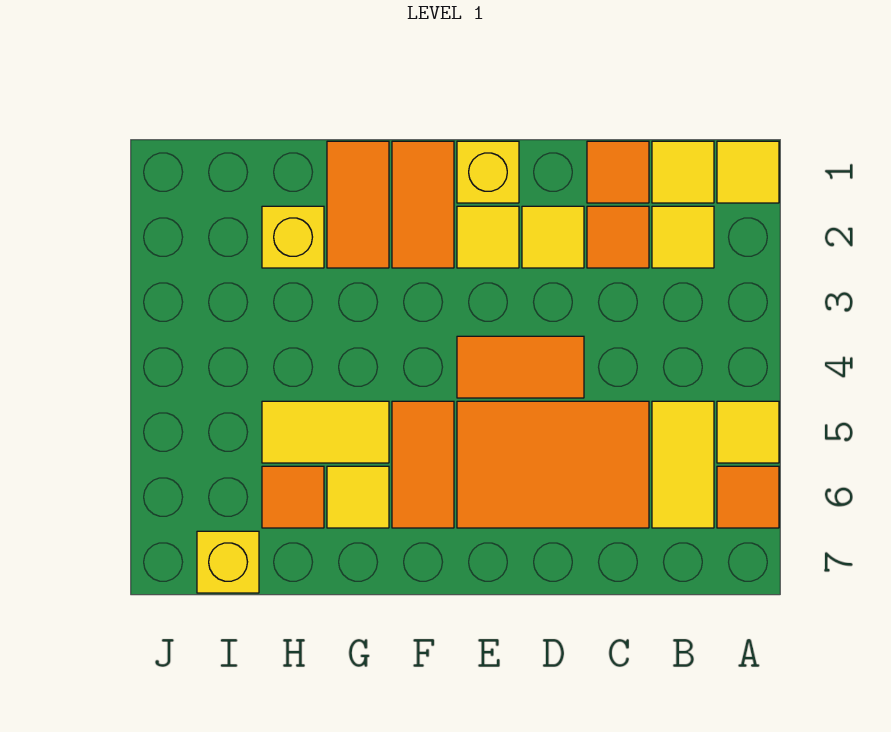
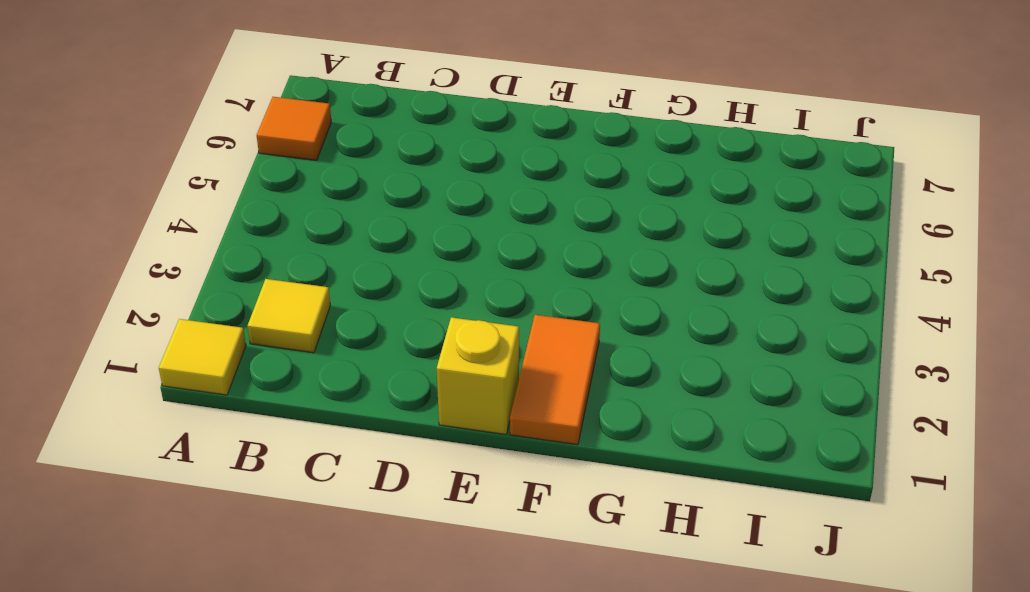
none -> yellow 1x1 tile [717,401,779,463]
none -> yellow 1x1 tile [652,141,714,203]
none -> yellow 1x2 tile [652,401,714,528]

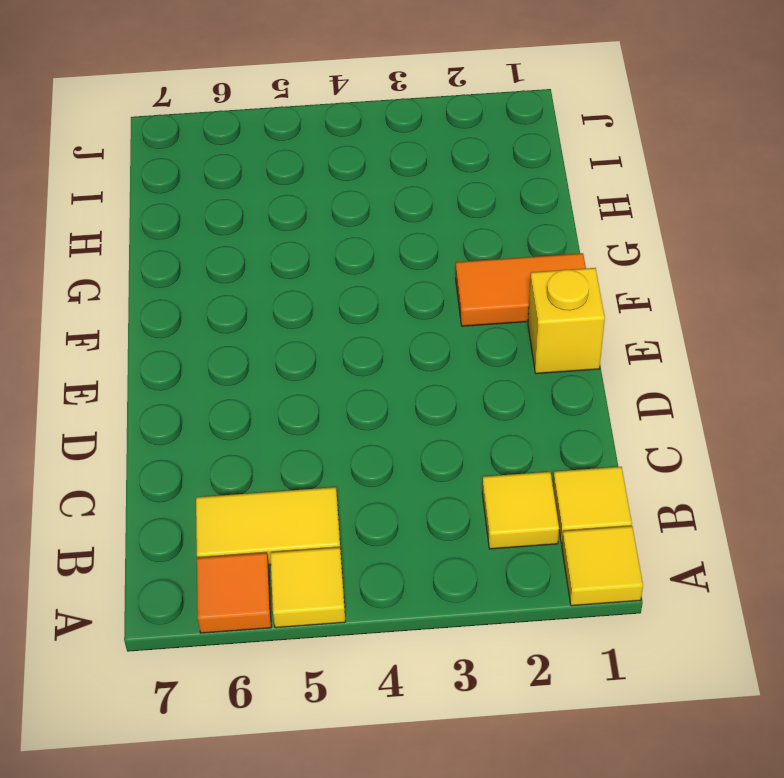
none -> orange 1x1 tile [587,141,649,203]
none -> orange 1x1 tile [587,206,649,268]
none -> orange 2x3 tile [457,401,649,528]

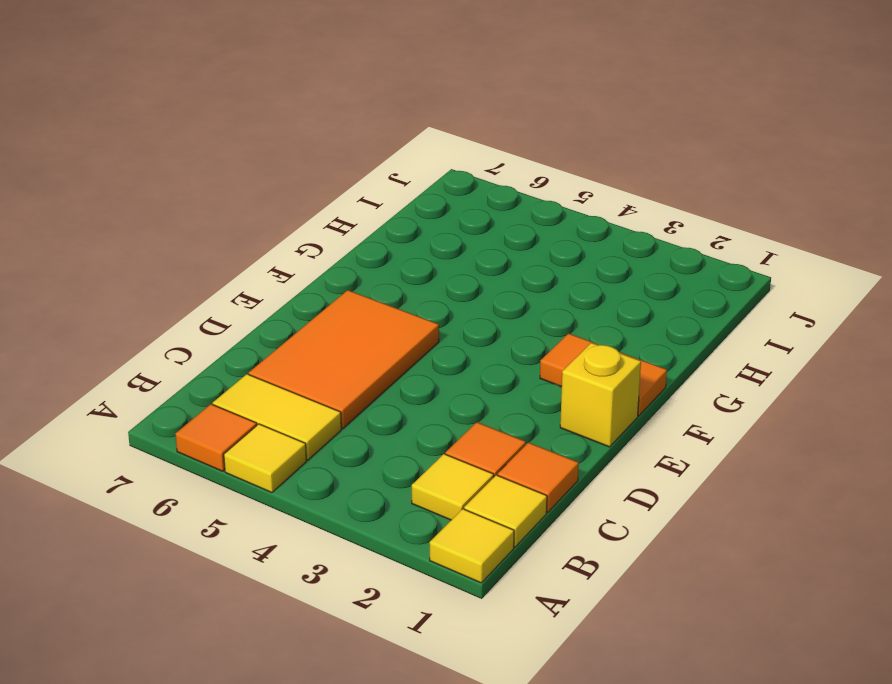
none -> yellow 1x1 tile [522,206,584,268]
none -> orange 1x2 tile [457,336,584,398]
none -> yellow 1x1 tile [457,206,519,268]

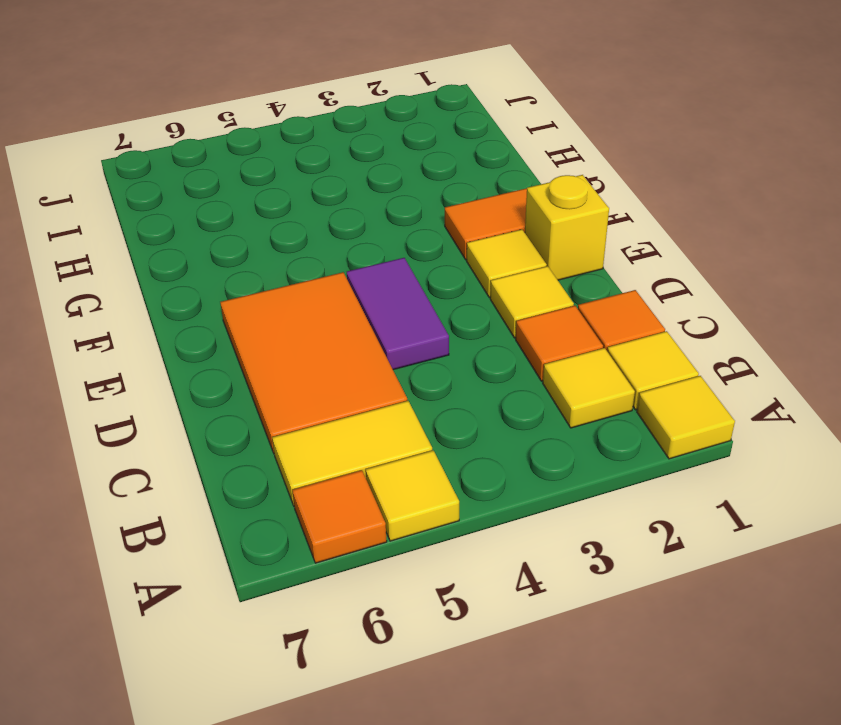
purple 1x2 tile [347,258,449,370] -> orange 1x2 tile [457,336,584,398]
none -> orange 1x2 tile [392,401,454,528]
none -> orange 1x2 tile [327,141,389,268]
none -> yellow 1x2 tile [262,401,389,463]

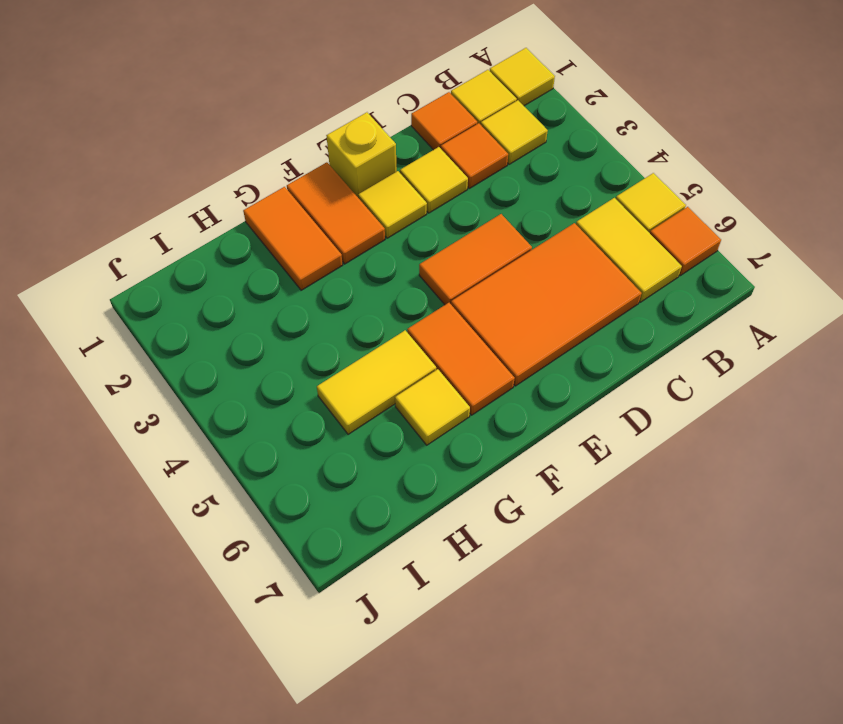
none -> yellow 1x1 brick [262,206,324,268]
none -> orange 1x1 tile [262,466,324,528]
none -> yellow 1x1 brick [197,531,259,593]

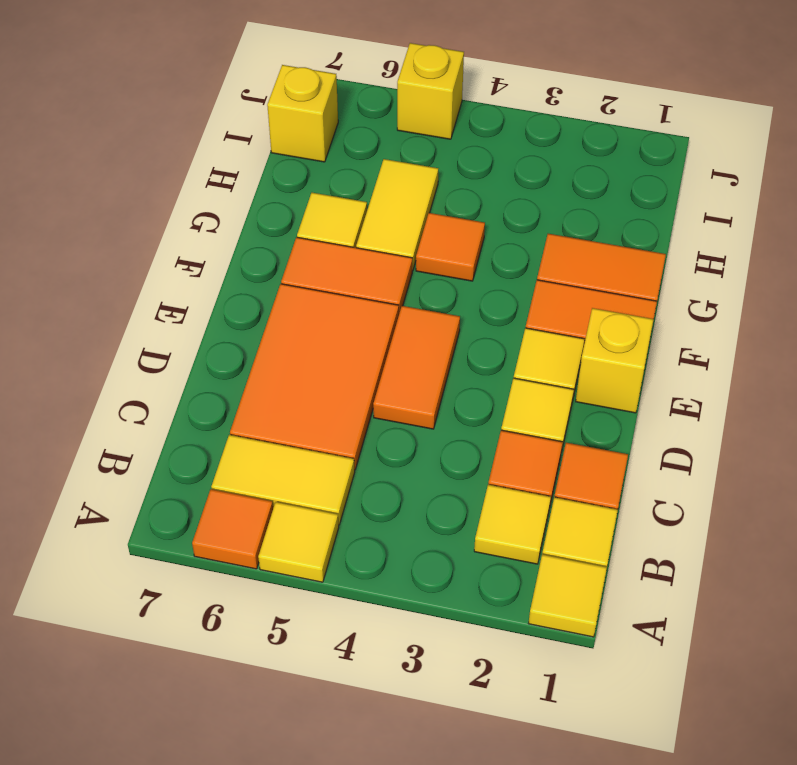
orange 1x1 tile [416,213,485,281] -> orange 1x1 tile moved to [262,466,324,528]
yellow 1x1 brick [397,43,464,139] -> yellow 1x1 brick moved to [262,206,324,268]

